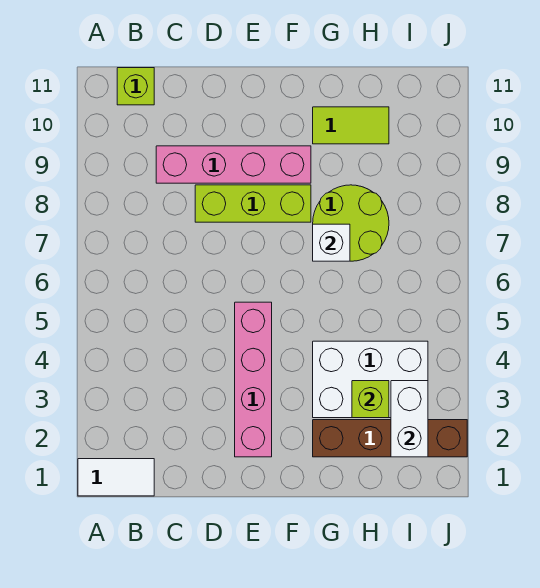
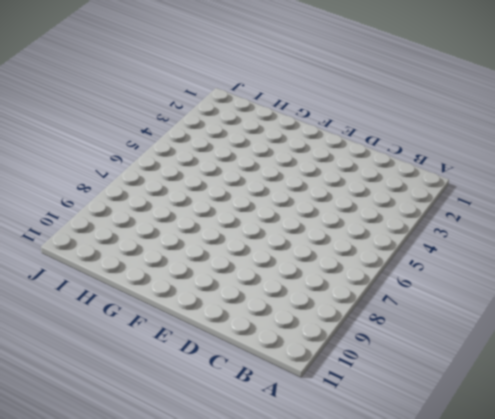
none -> white 1x2 tile [78,459,154,496]
none -> lime 1x1 brick [117,68,154,105]
none -> pink 1x4 brick [156,146,311,183]

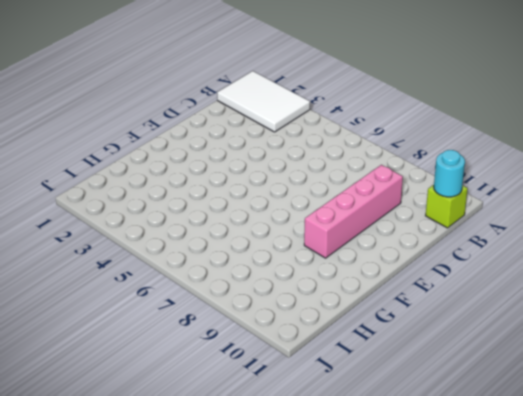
white 2x3 tile [217,71,310,132] -> white 1x2 tile [78,459,154,496]
cyan 1x1 round brick [434,150,465,197] -> none
none -> lime 1x3 brick [195,185,311,222]
none -> pink 1x4 brick [235,302,272,457]
none -> brown 1x4 brick [313,420,467,457]

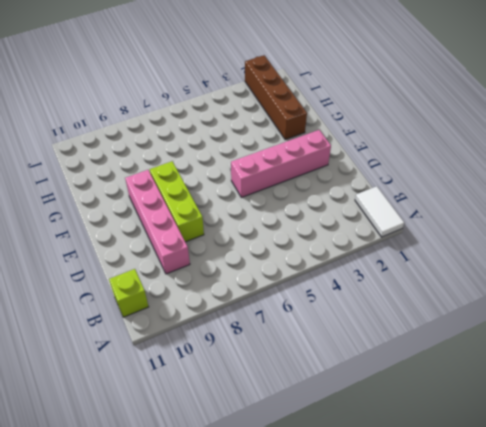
none -> white 2x3 brick [313,341,428,418]
none -> lime 2x2 round brick [313,185,389,261]
none -> lime 1x2 tile [313,107,389,144]

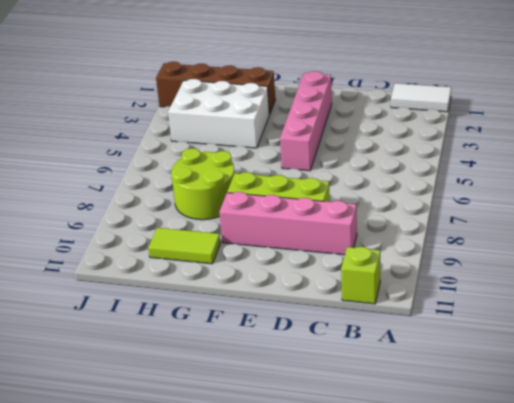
none -> white 1x1 brick [313,224,350,261]
none -> lime 1x1 brick [352,381,389,418]
none -> white 1x2 brick [391,381,428,457]

